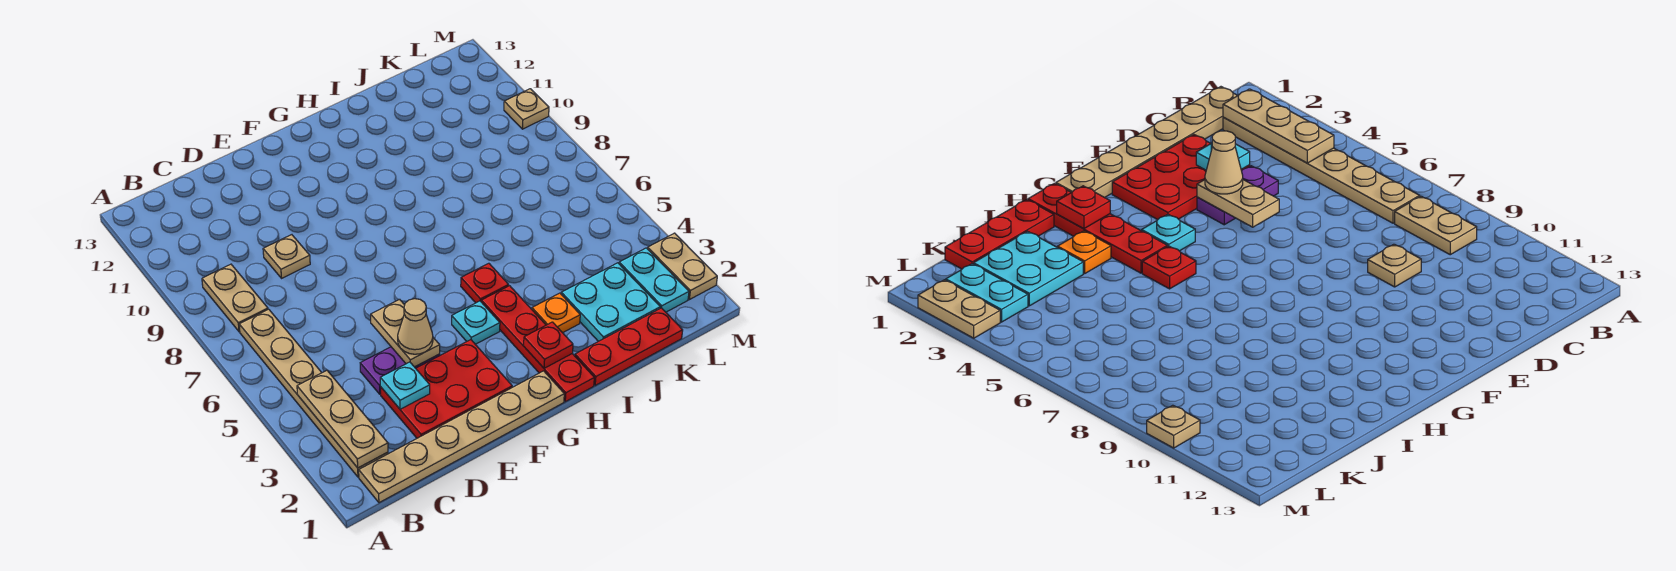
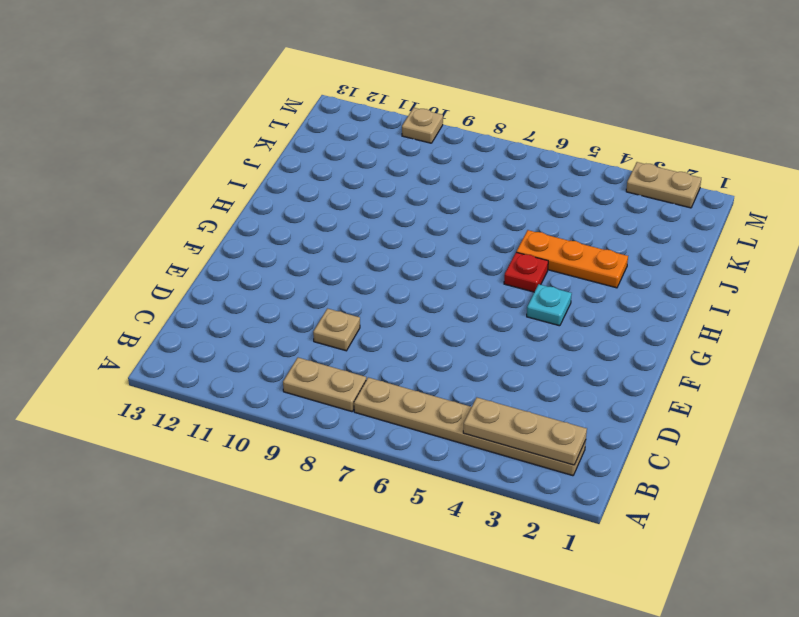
orange 1x3 plate [516,230,628,288] -> orange 1x1 plate [532,293,580,333]
none -> tan 1x6 plate [359,371,564,503]
none -> red 2x3 plate [381,340,512,438]
none -> purple 1x2 plate [360,347,440,394]

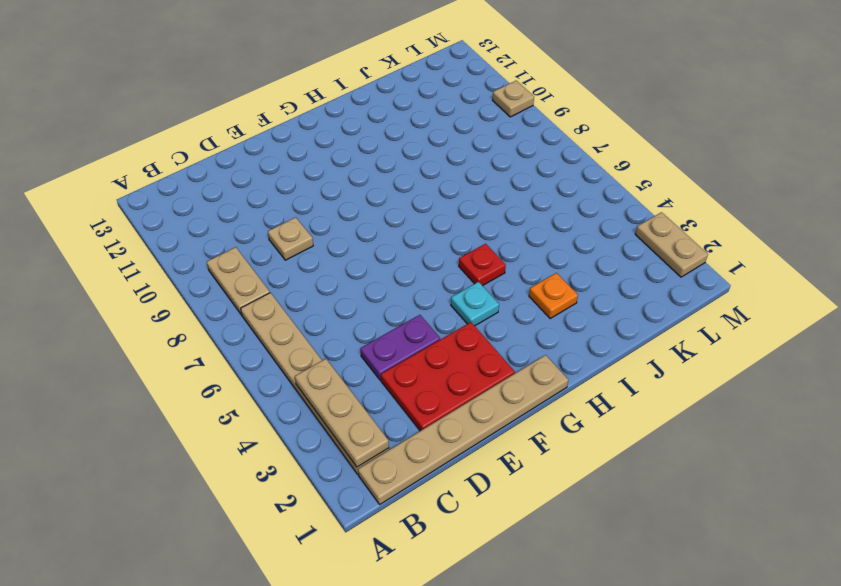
none -> red 1x4 plate [481,286,594,402]
none -> red 1x3 plate [575,308,683,385]
none -> cyan 2x2 plate [561,263,660,341]

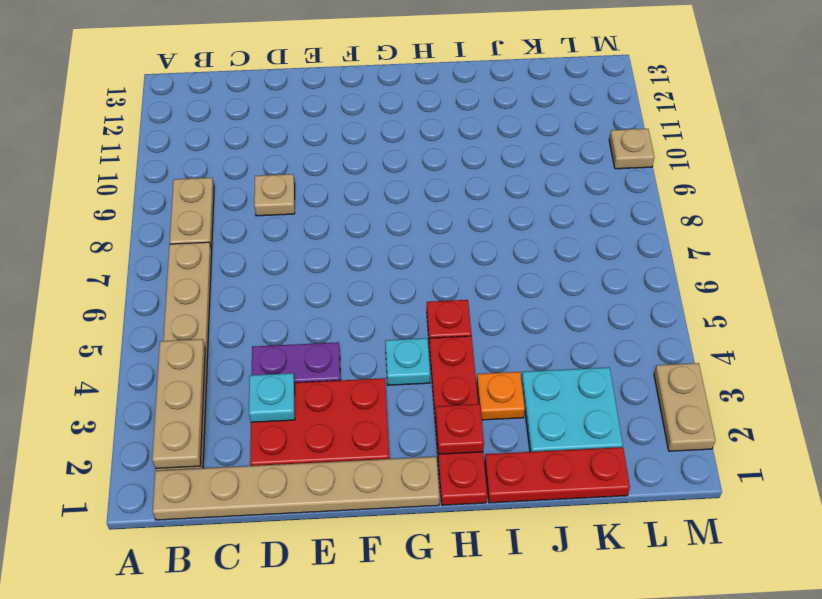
none -> cyan 1x2 plate [619,248,689,312]
none -> tan 1x2 plate [371,299,440,367]
none -> tan 1x1 cone [398,299,433,354]

